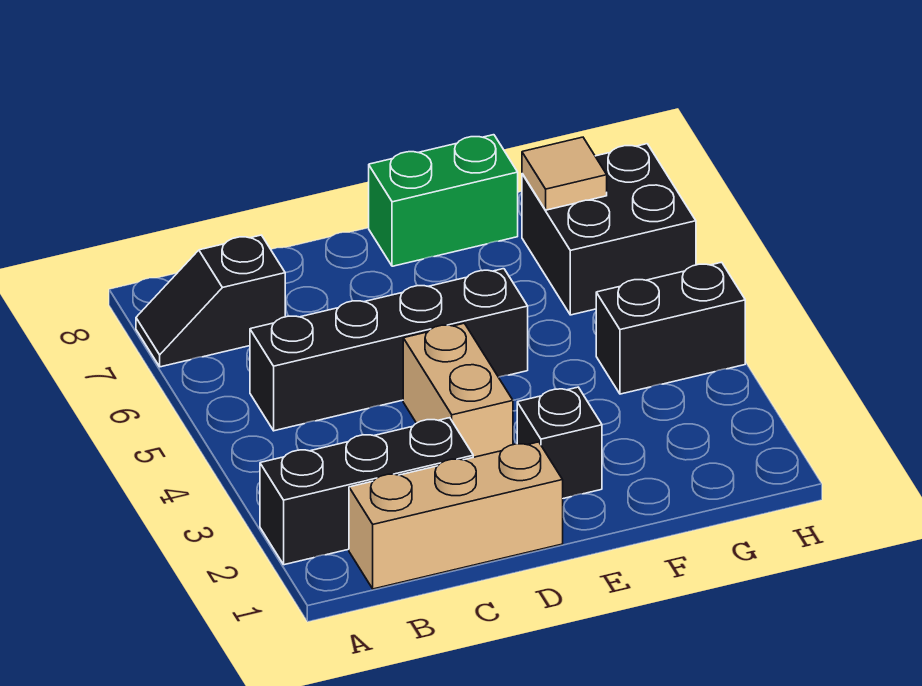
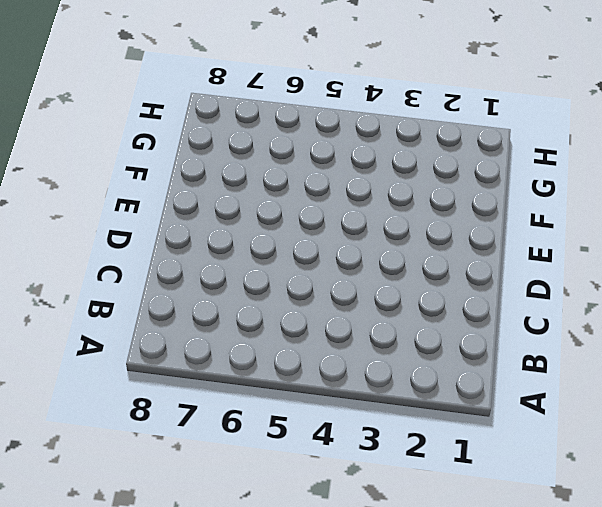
none -> black 1x3 brick [260,418,473,565]
none -> black 1x2 slope [136,235,285,367]

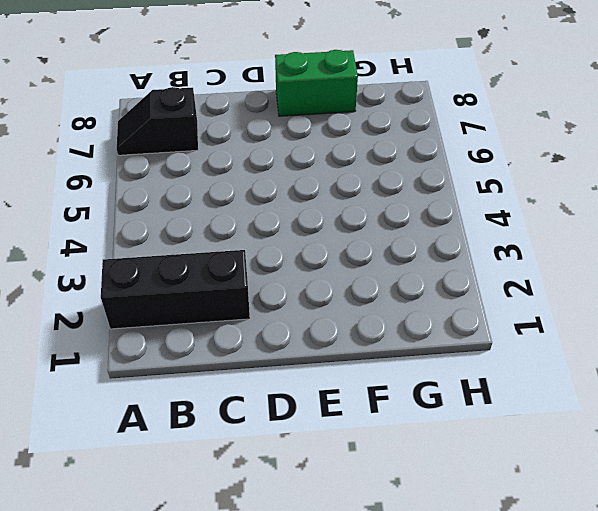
none -> tan 1x3 brick [349,442,563,589]
none -> black 1x4 brick [250,269,528,431]

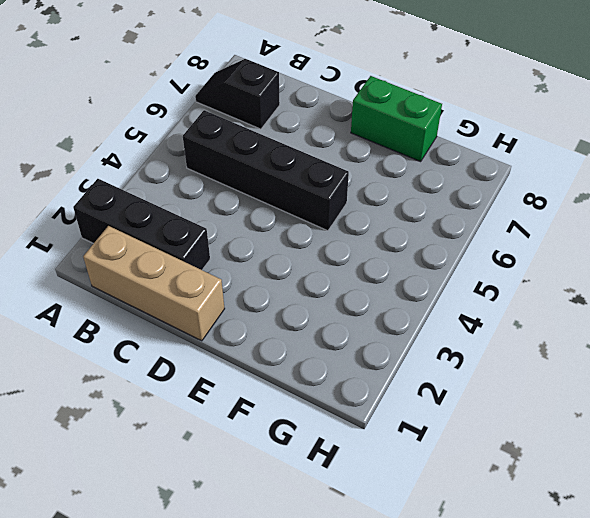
none -> tan 1x2 brick [403,323,513,457]
none -> black 1x1 brick [517,387,602,498]

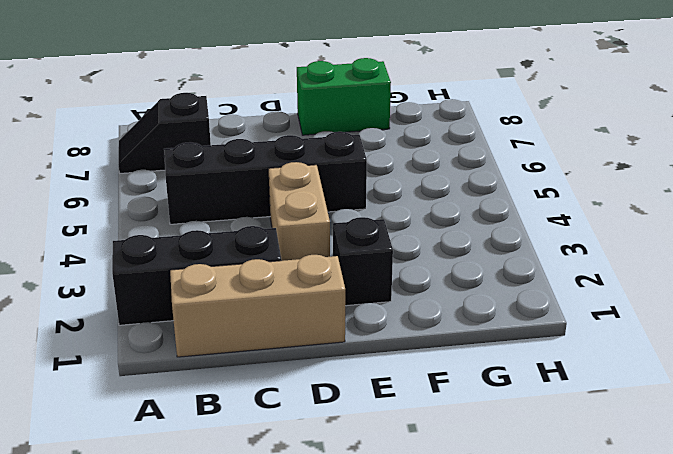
none -> black 1x2 brick [596,262,745,394]
none -> black 2x2 brick [522,144,696,315]

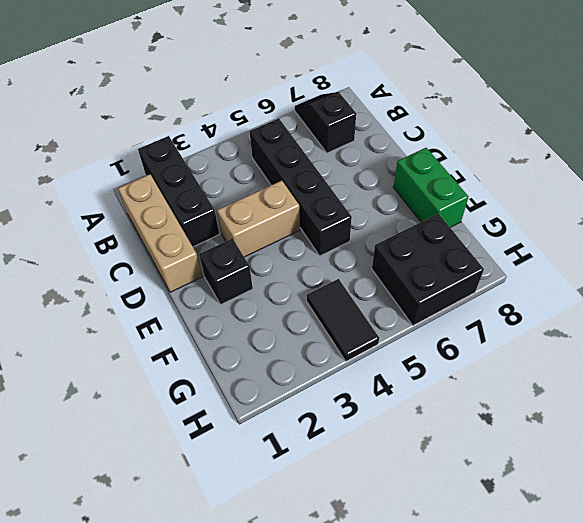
black 1x2 tile [307,279,379,361] -> black 1x2 brick [596,262,745,394]
none -> tan 1x1 tile [522,137,607,210]

